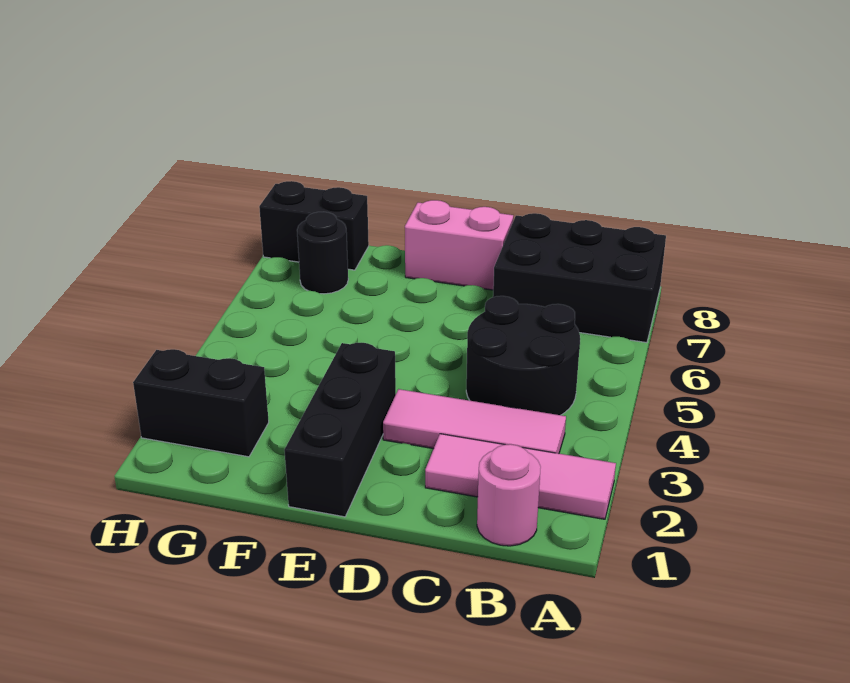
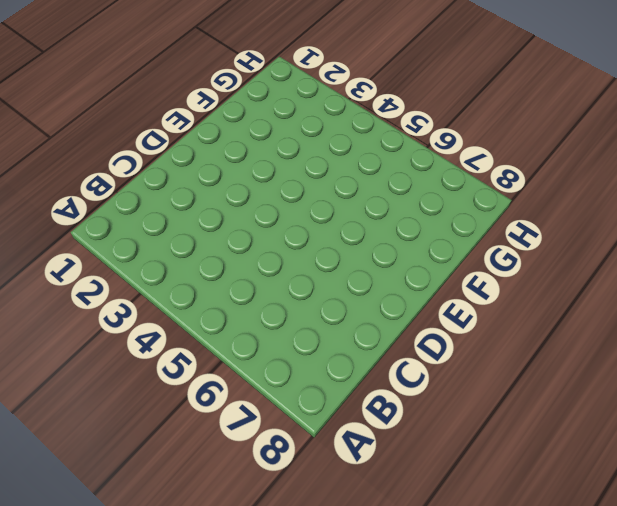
none -> pink 1x3 tile [425,434,616,519]
none -> black 2x3 brick [493,213,666,343]

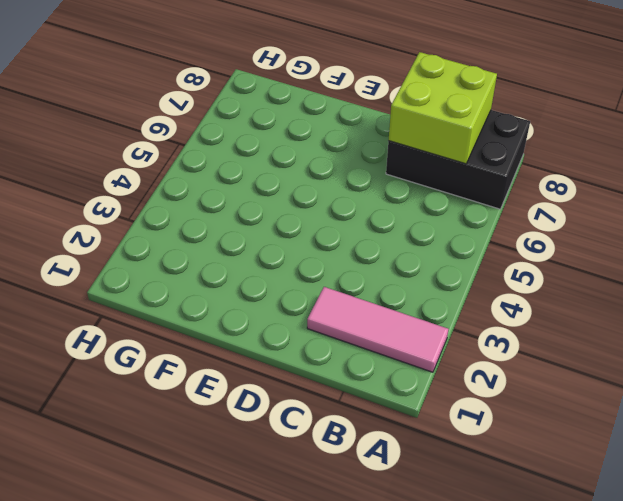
lime 2x2 brick [389,52,497,164] -> none
none -> pink 1x1 round brick [477,444,541,546]
none -> pink 1x3 tile [383,389,566,453]

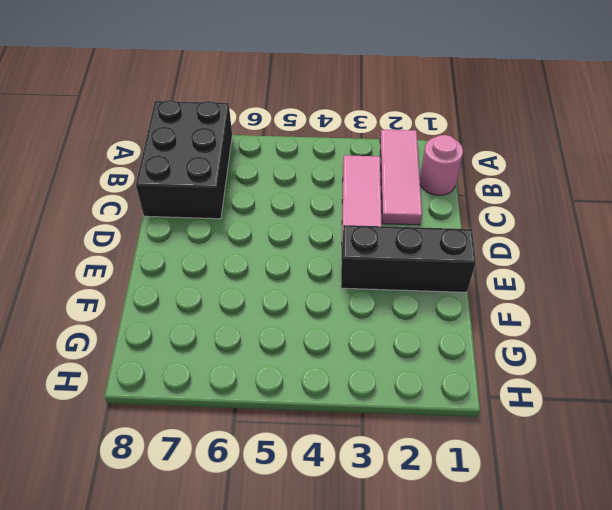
none -> black 2x2 round brick [466,296,580,415]
none -> pink 1x2 brick [405,200,513,290]

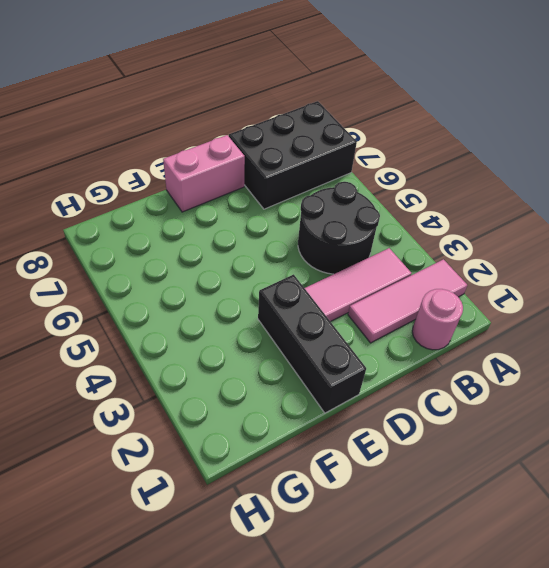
none -> black 1x2 brick [133,349,269,457]
none -> black 1x1 round brick [297,212,348,294]

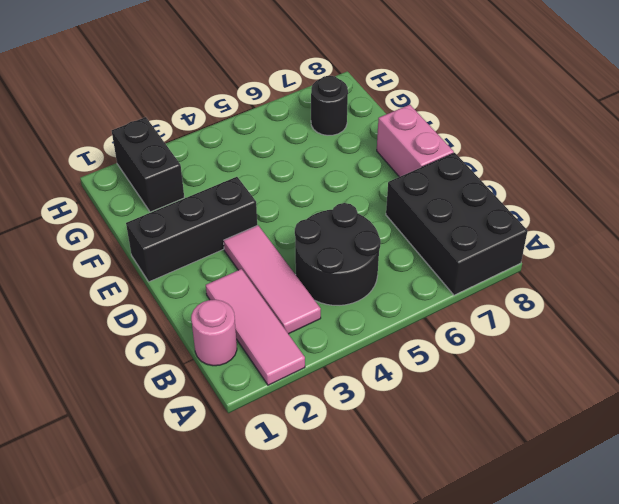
none -> black 1x2 brick [259,181,369,270]

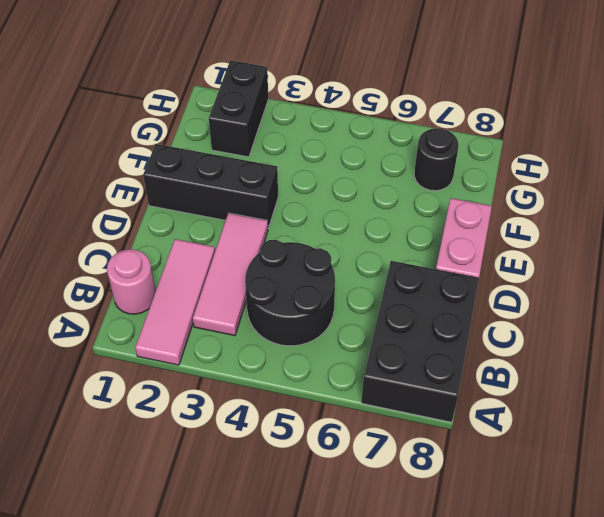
none -> black 1x2 brick [259,181,369,270]

